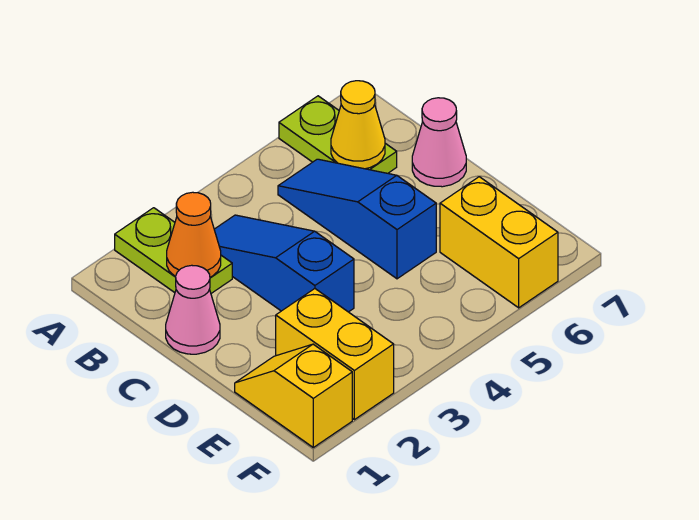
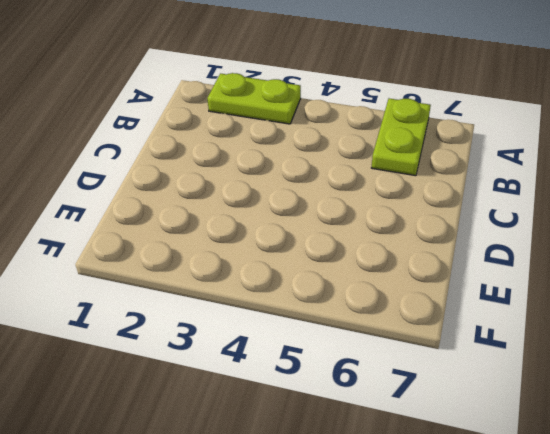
lime 1x2 plate [207,73,301,124] -> lime 1x2 plate turned to [115,208,232,293]
none -> blue 1x3 slope [214,215,354,312]
none -> blue 1x3 slope [278,159,436,279]

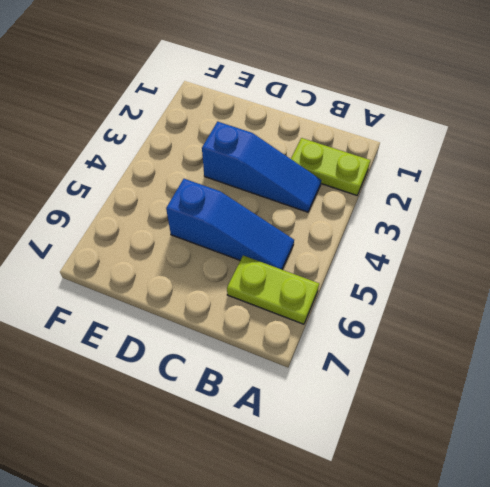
none -> pink 1x1 cone [166,265,220,354]
none -> pink 1x1 cone [412,98,466,187]

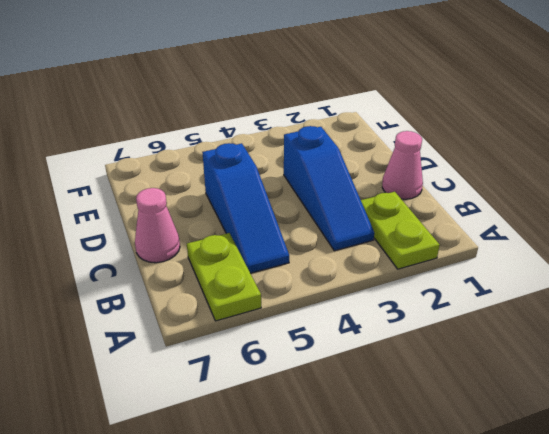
none -> yellow 1x2 slope [235,344,352,447]
none -> yellow 1x2 brick [276,289,394,420]

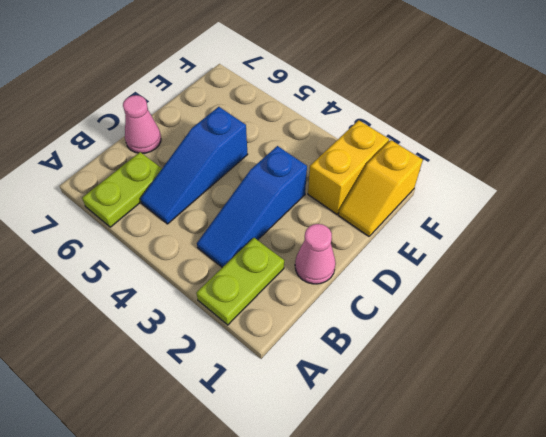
none -> yellow 1x2 brick [440,177,558,308]
none -> orange 1x1 cone [167,192,221,277]

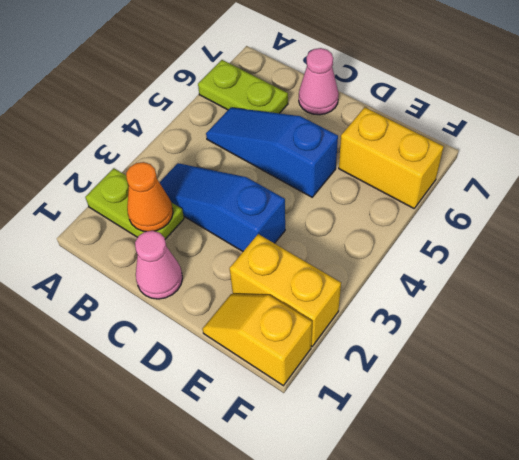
none -> yellow 1x1 cone [331,81,385,169]

